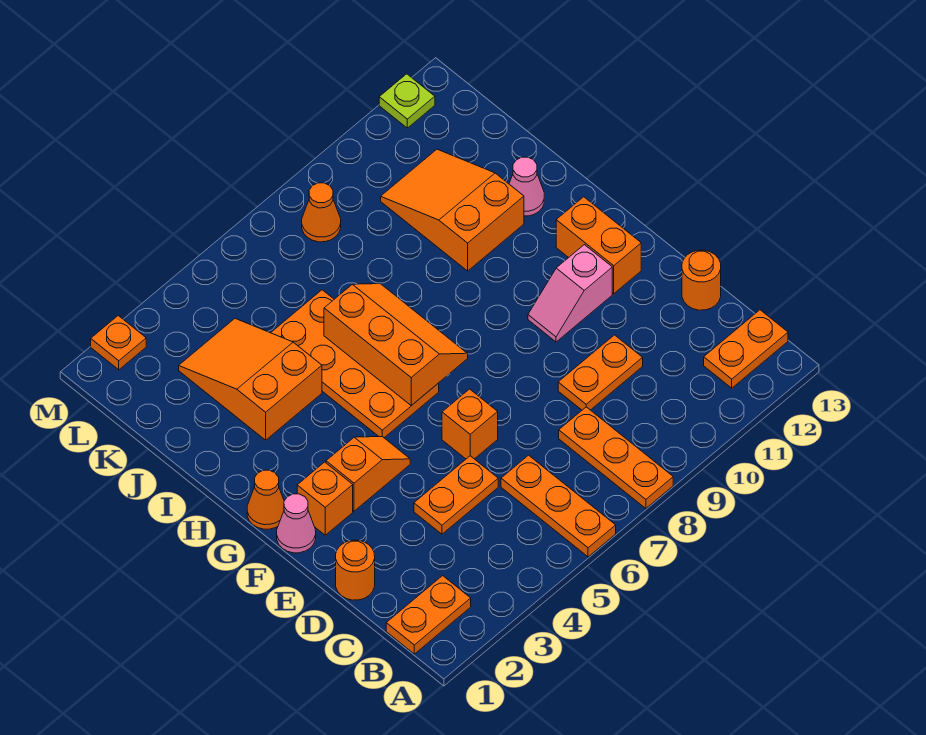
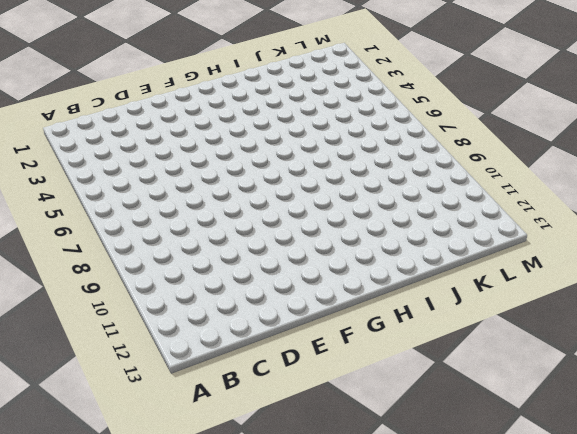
none -> orange 1x3 plate [501,455,616,557]
none -> orange 1x3 plate [559,407,673,508]
none -> orange 1x2 plate [386,576,471,654]

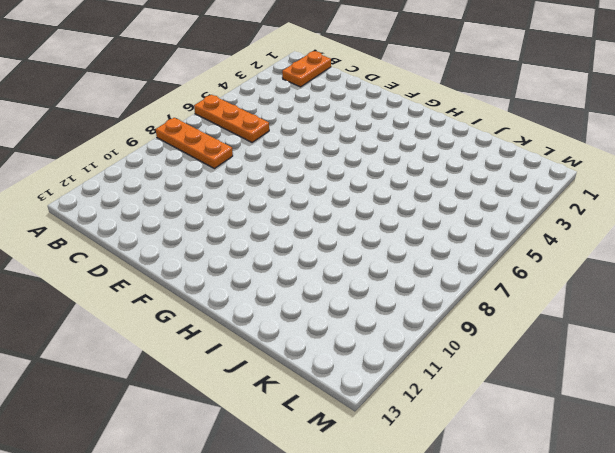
none -> orange 1x2 plate [704,310,788,388]
none -> orange 1x1 round brick [336,540,375,600]
none -> orange 1x2 plate [414,456,498,534]

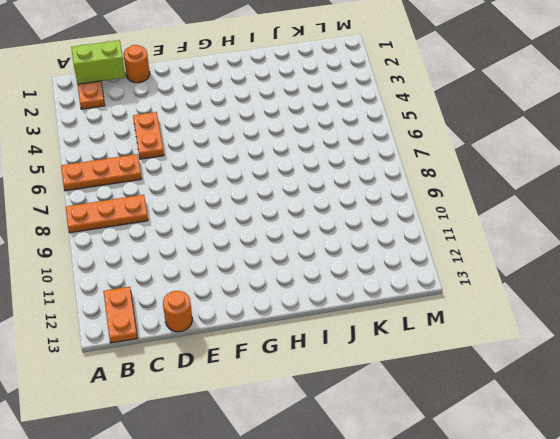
lime 1x2 brick [71,40,126,84] -> none
none -> orange 1x2 plate [558,335,643,410]
none -> orange 1x1 brick [442,389,498,459]
none -> pink 1x1 cone [277,494,316,553]

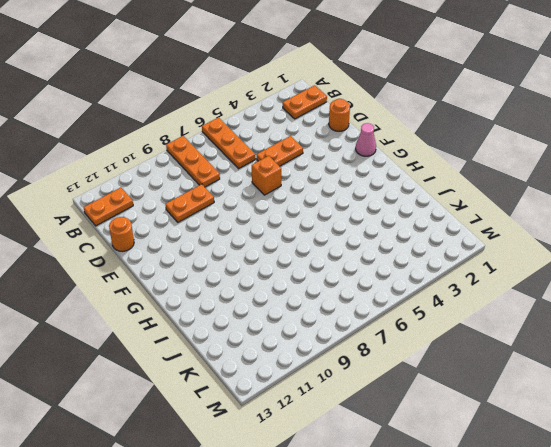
none -> orange 1x1 brick [297,462,353,535]
none -> orange 1x2 slope [326,437,410,511]
none -> pink 1x2 slope [528,245,612,342]

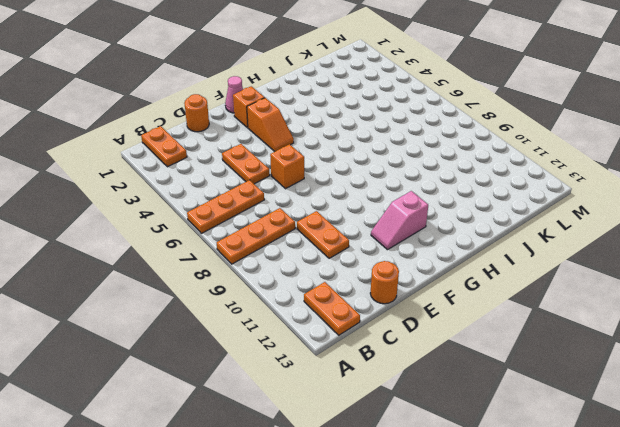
pink 1x2 slope [371,191,428,250] -> pink 1x2 slope turned to [528,245,612,342]
none -> orange 1x2 brick [556,197,641,294]
none -> orange 1x1 cone [247,470,284,529]
none -> orange 2x4 plate [271,290,439,438]

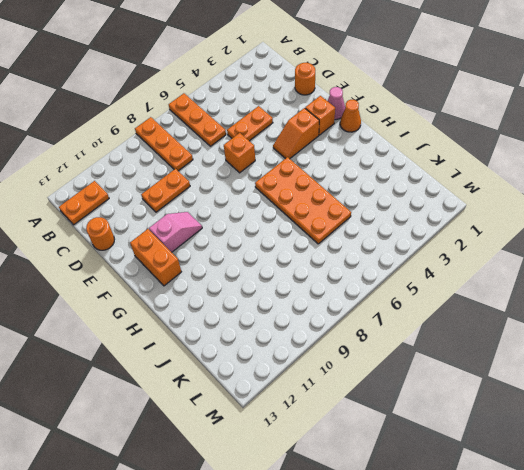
none -> orange 1x2 plate [386,576,471,654]
none -> orange 2x3 slope [179,319,322,440]
none -> orange 2x3 slope [381,149,524,271]

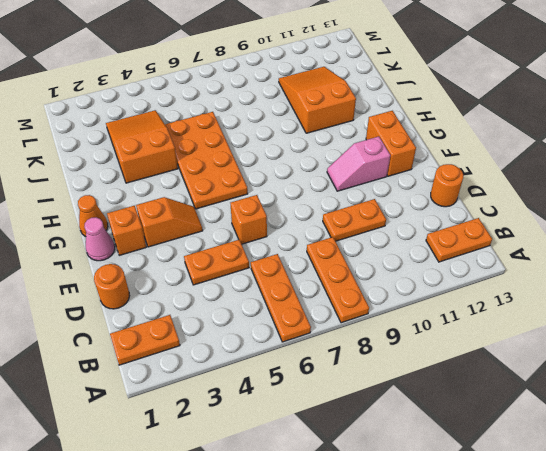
none -> pink 1x1 cone [509,157,544,216]
none -> orange 1x1 cone [302,183,341,242]
none -> orange 1x1 plate [91,316,146,370]

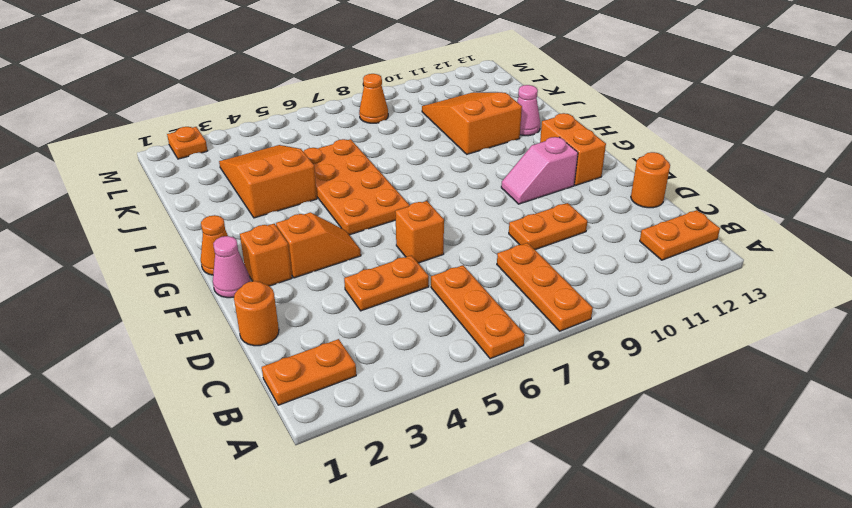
none -> lime 1x1 plate [379,74,435,128]
none -> orange 2x3 slope [324,284,468,406]

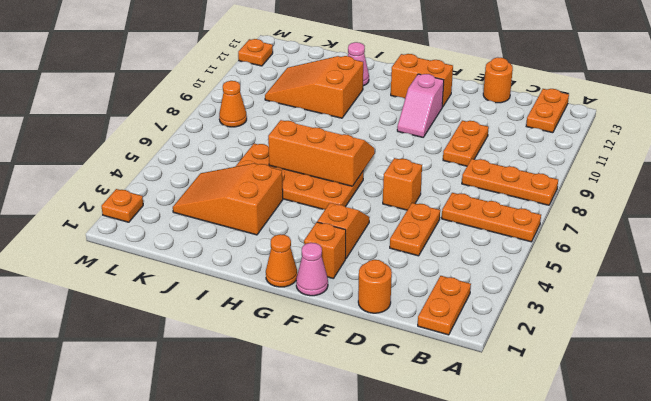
orange 1x1 plate [238,39,273,66] -> lime 1x1 plate [379,74,435,128]

